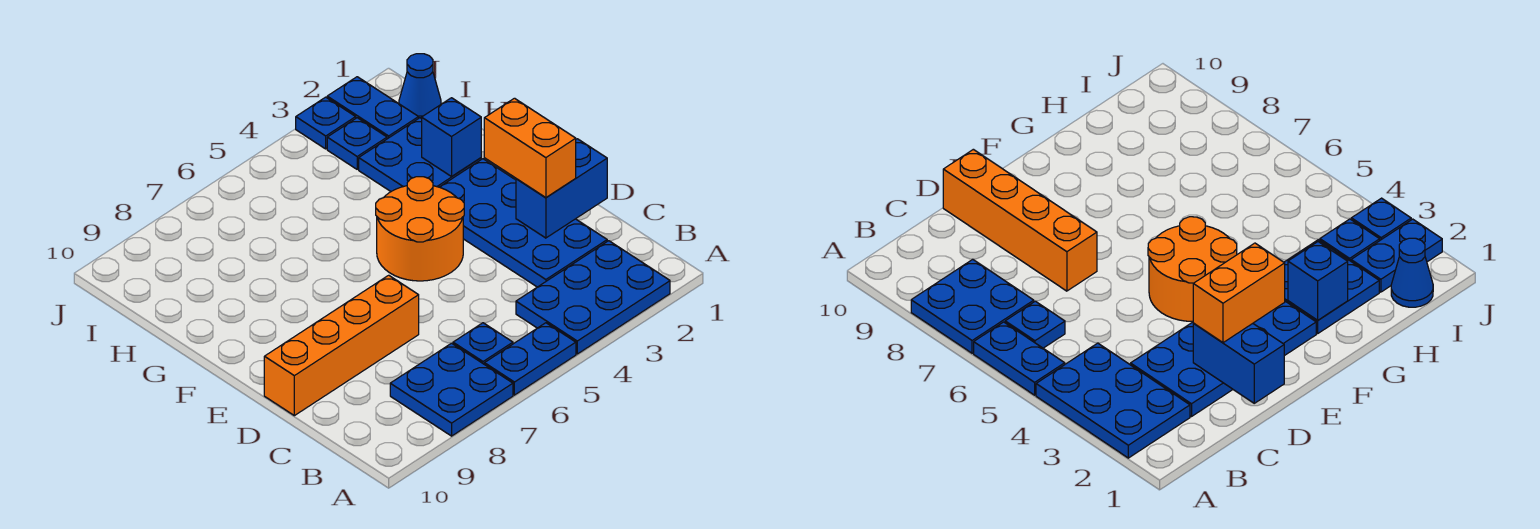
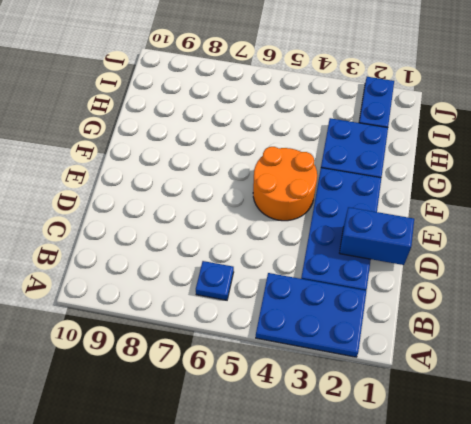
none -> blue 1x2 plate [485,323,576,395]
none -> blue 2x2 plate [390,343,513,436]
none -> orange 1x4 brick [264,275,419,416]

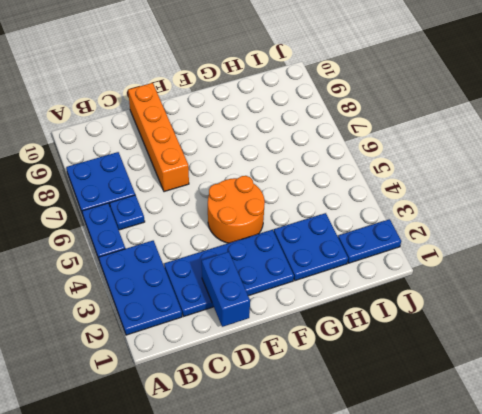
none -> blue 1x1 cone [399,54,441,119]
none -> blue 1x1 plate [327,118,387,169]
none -> blue 1x1 plate [296,97,356,149]

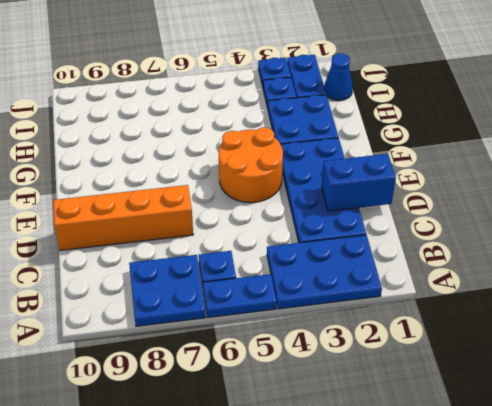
none -> blue 1x1 brick [422,98,481,176]
none -> orange 1x2 brick [484,98,576,198]

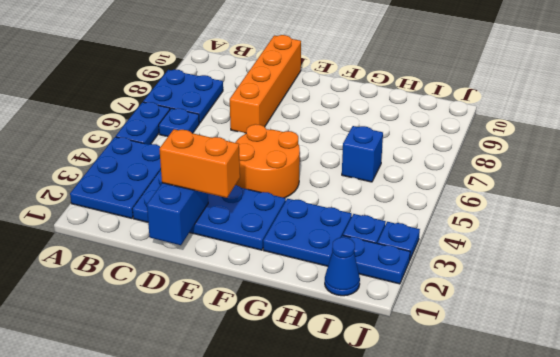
blue 1x1 brick [342,126,383,182] -> blue 1x1 brick moved to [422,98,481,176]

